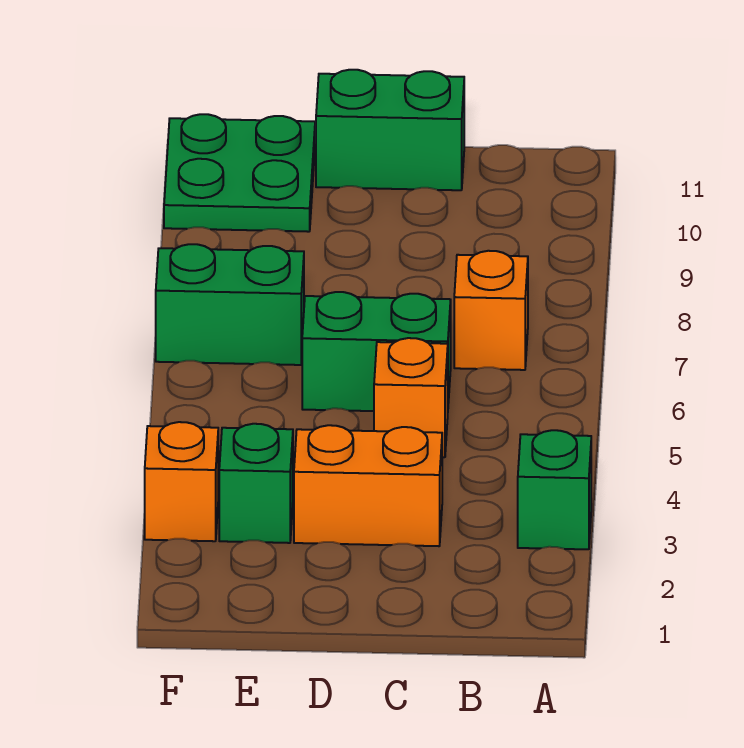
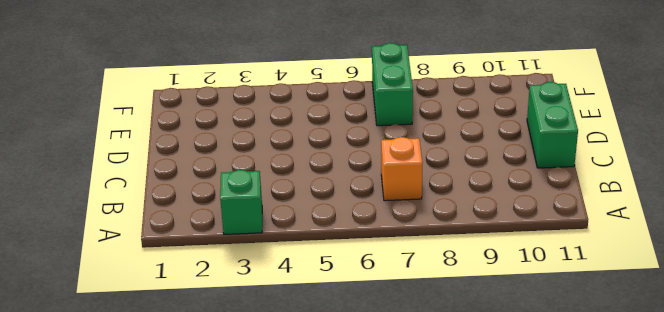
none -> orange 1x2 brick [294,425,442,546]
none -> orange 1x1 brick [374,338,448,457]

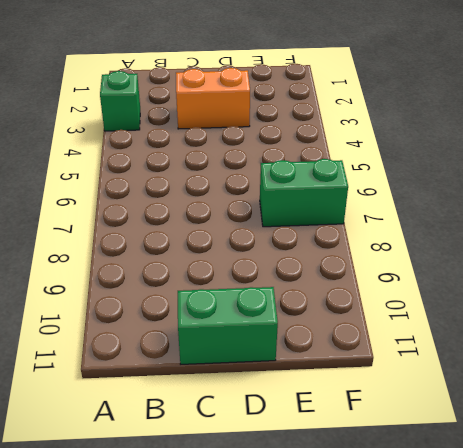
none -> orange 1x1 brick [454,251,528,370]
none -> orange 1x1 brick [374,338,448,457]

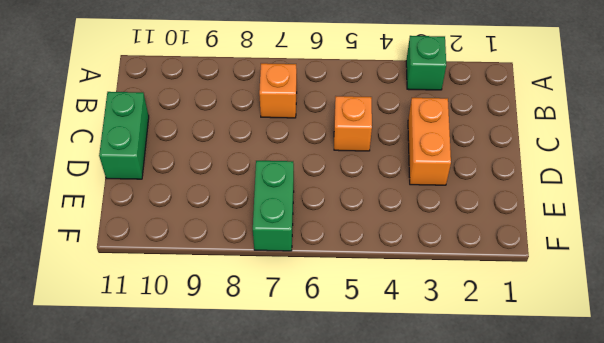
none -> green 1x2 brick [302,292,451,411]
none -> green 1x1 brick [219,424,293,543]

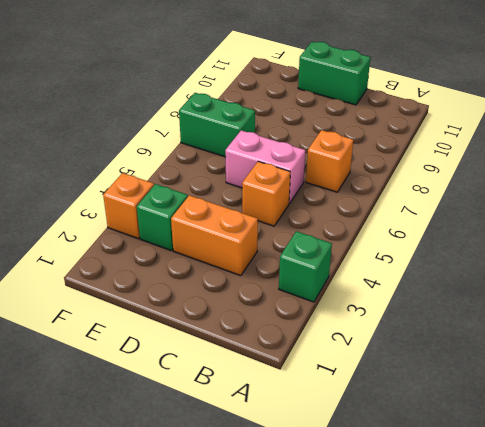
pink 1x2 brick [225,130,306,203] -> green 1x2 brick [302,292,451,411]
none -> green 2x2 plate [164,114,315,232]

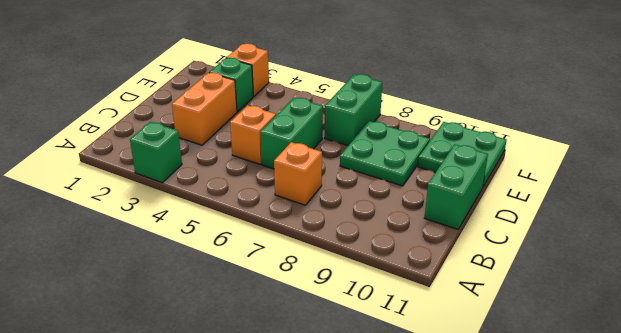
green 2x2 plate [340,121,430,186] -> none

